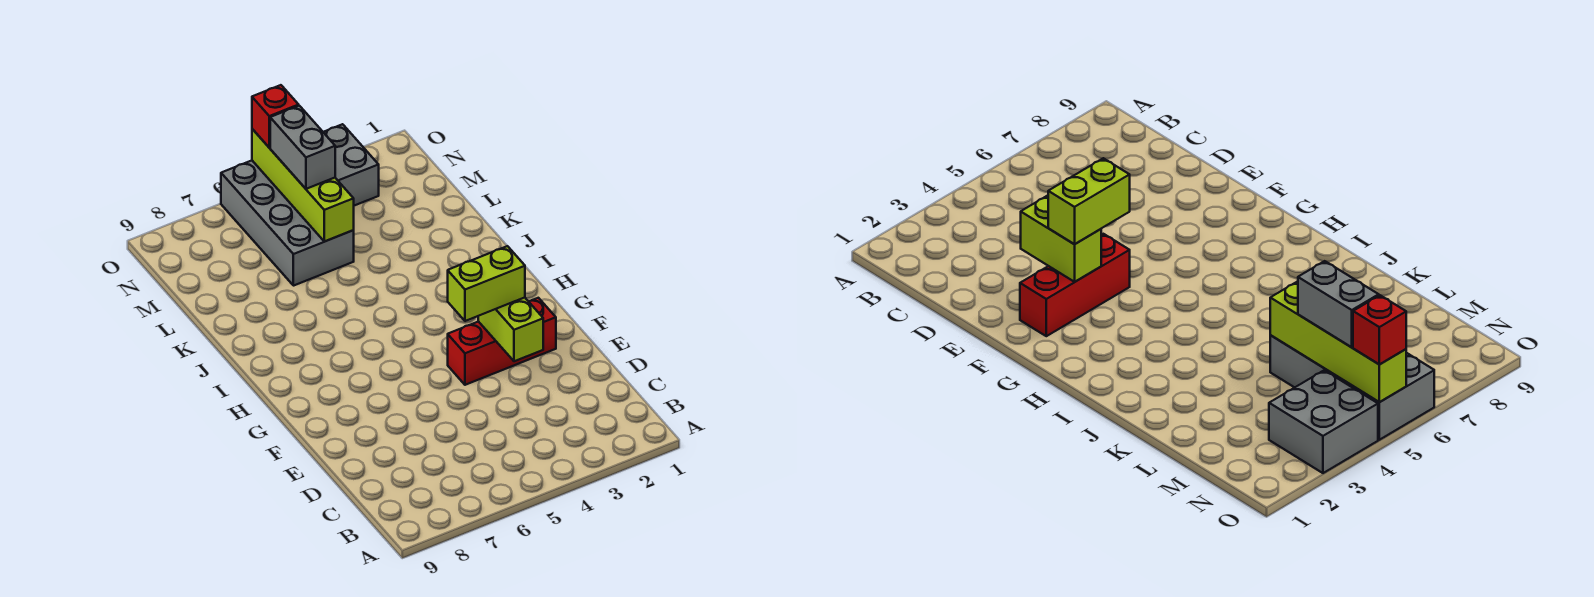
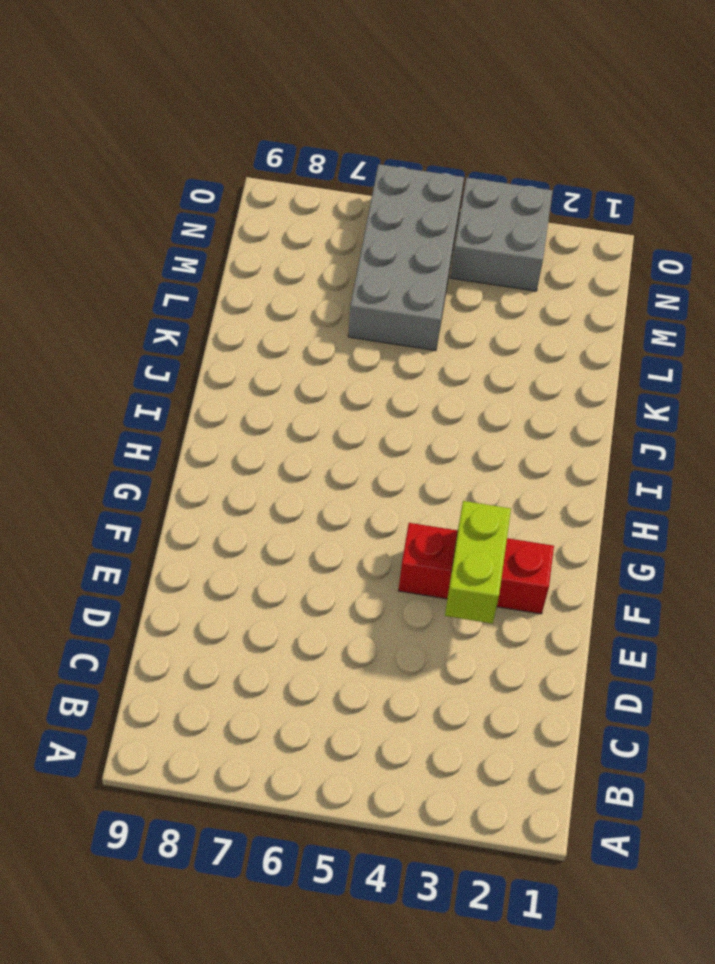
none -> lime 1x4 brick [252,129,354,242]
none -> lime 1x2 brick [448,246,525,321]

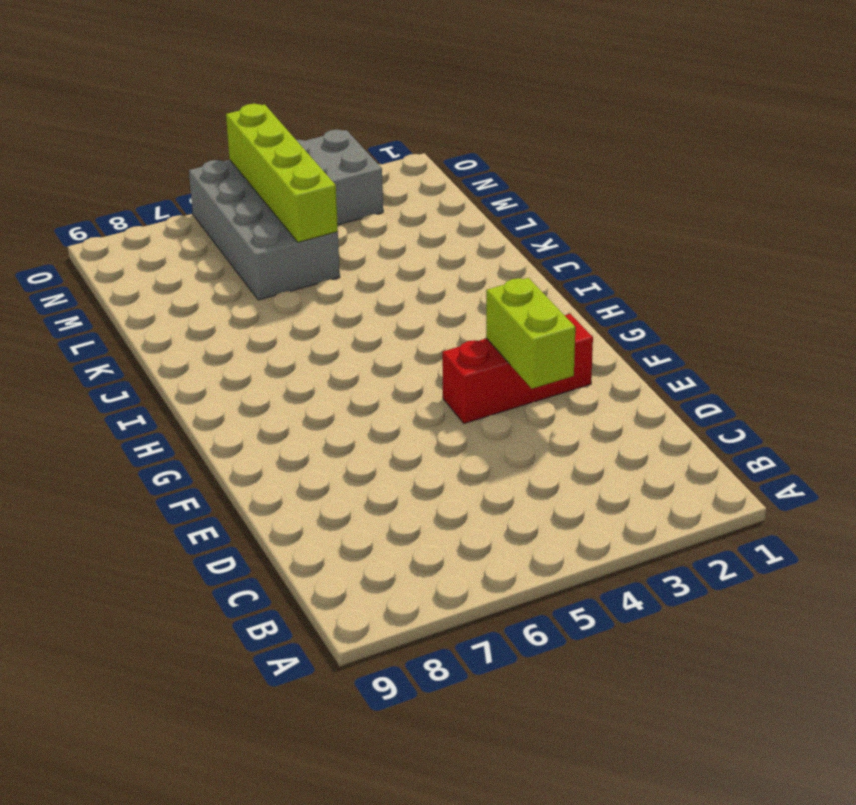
none -> lime 1x2 brick [448,246,525,321]
none -> grey 1x2 brick [270,106,335,189]

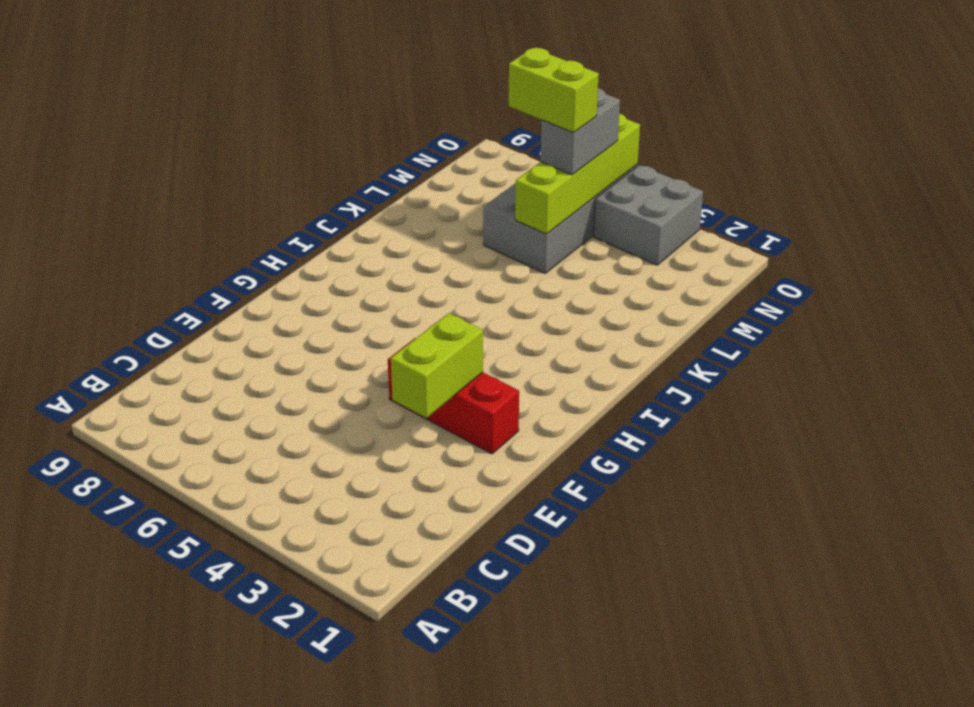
lime 1x2 brick [509,48,599,133] -> lime 1x2 brick moved to [448,246,525,321]
none -> red 1x1 brick [252,85,299,148]

